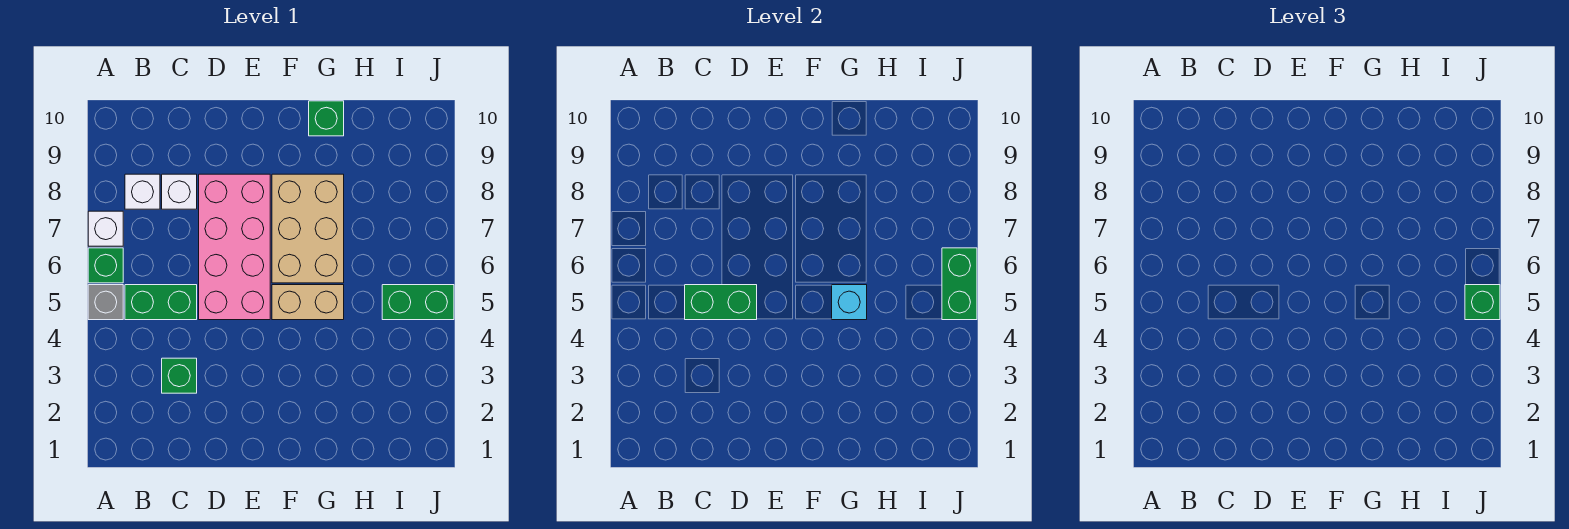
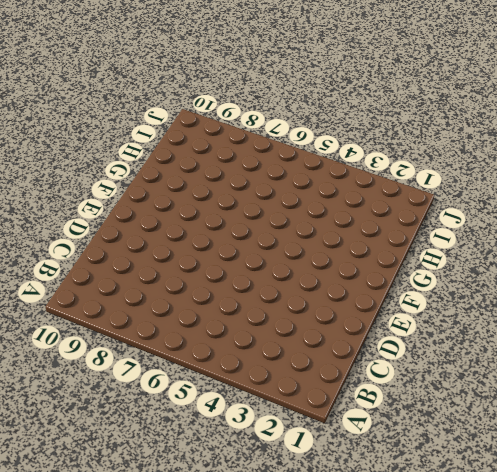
none -> grey 1x1 brick [88,285,123,320]
none -> green 1x1 brick [88,248,123,283]
none -> white 1x1 brick [88,211,123,246]

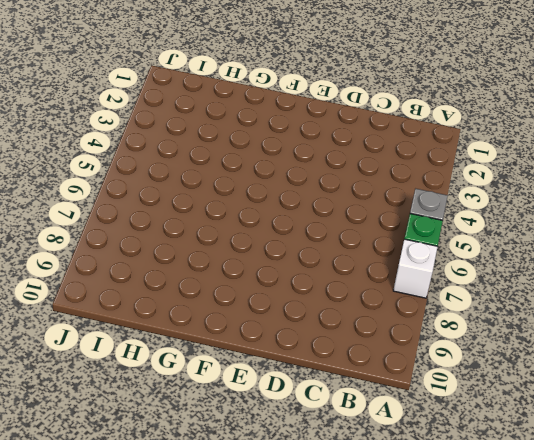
none -> green 1x2 brick [125,285,197,320]
none -> white 1x1 brick [125,174,160,209]
none -> green 1x1 brick [162,358,197,393]

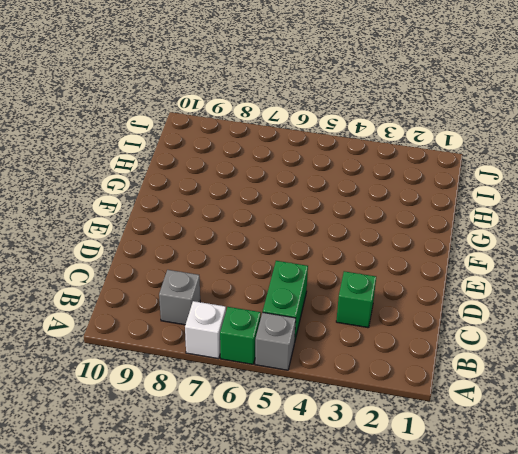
grey 1x1 brick [159,270,200,325] -> white 1x1 brick [125,174,160,209]
none -> white 1x1 brick [162,174,197,209]
none -> pink 2x4 brick [199,174,270,320]
none -> tan 1x2 brick [272,285,344,320]

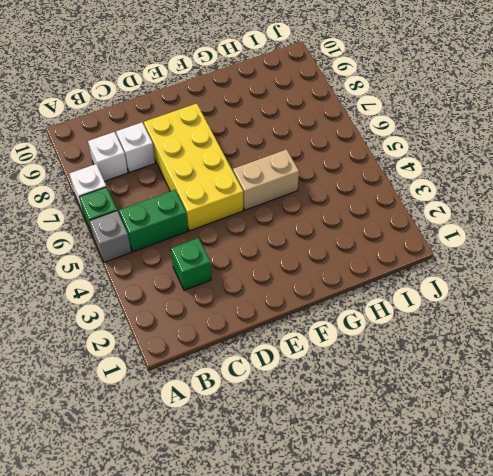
yellow 2x4 brick [144,104,243,231] -> pink 2x4 brick [199,174,270,320]
none -> tan 2x3 brick [272,174,344,283]
none -> green 1x1 brick [309,101,344,136]
none -> green 1x2 brick [382,285,454,320]

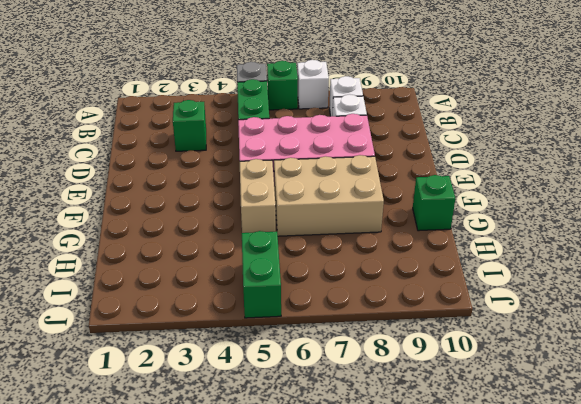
none -> green 1x2 brick [685,285,757,320]
none -> cyan 1x1 brick [832,285,867,320]
none -> green 1x2 brick [942,248,977,320]

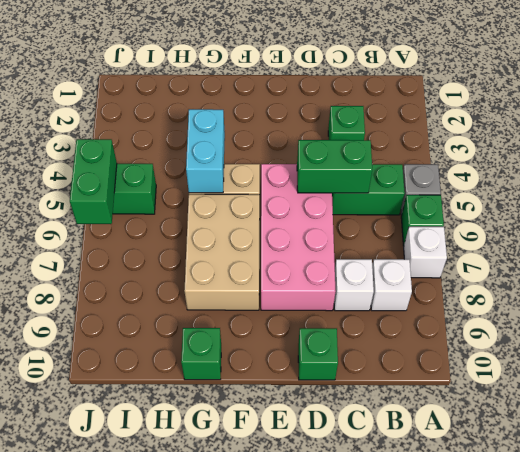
green 1x1 brick [298,328,338,380] -> green 1x1 brick moved to [1465,285,1500,320]
cyan 1x2 brick [186,109,225,193] -> cyan 1x1 brick [832,285,867,320]

